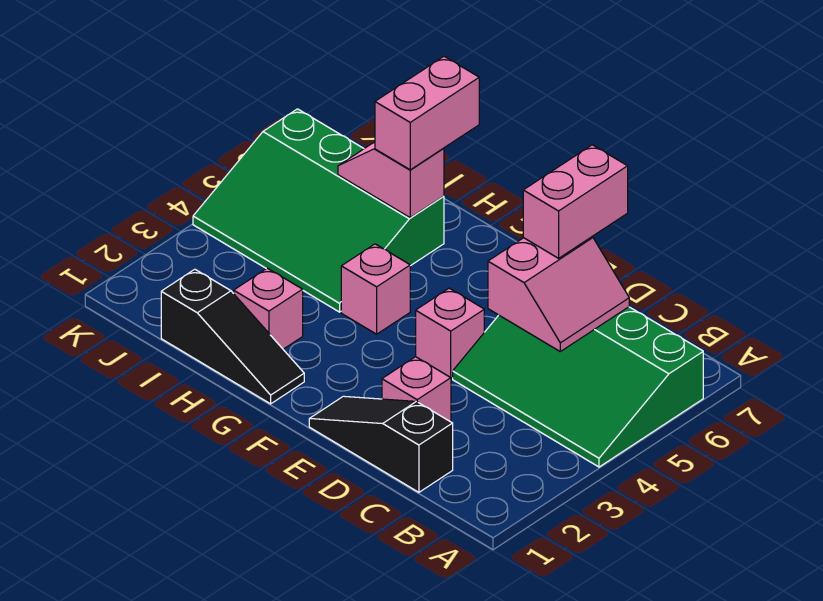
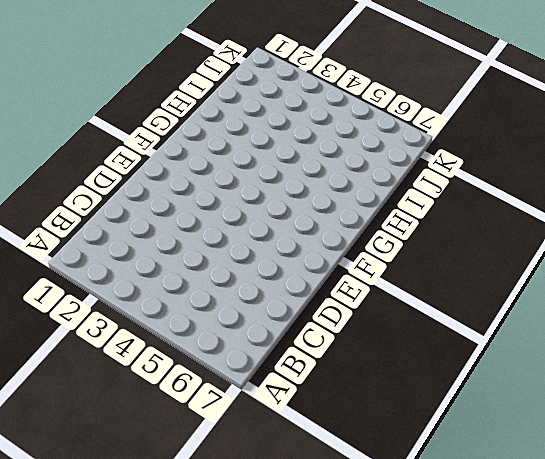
none -> green 3x4 slope [453,307,703,467]
none -> black 1x3 slope [309,396,453,492]
none -> pink 1x1 brick [382,357,451,422]

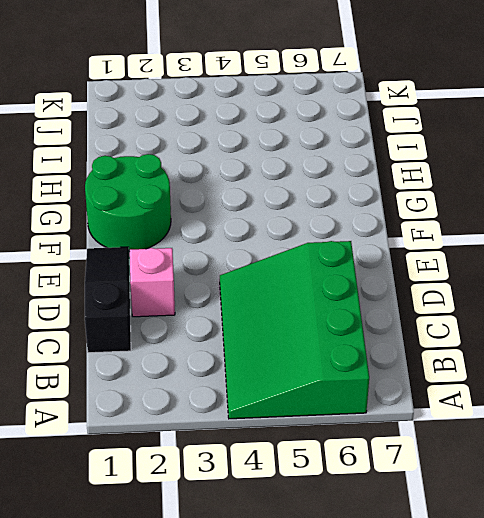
green 2x2 round brick [85,154,171,252] -> black 1x3 slope [161,269,304,404]
none -> pink 1x1 brick [416,288,484,378]
none -> pink 1x1 brick [341,244,410,334]
none -> pink 1x1 brick [234,268,303,349]

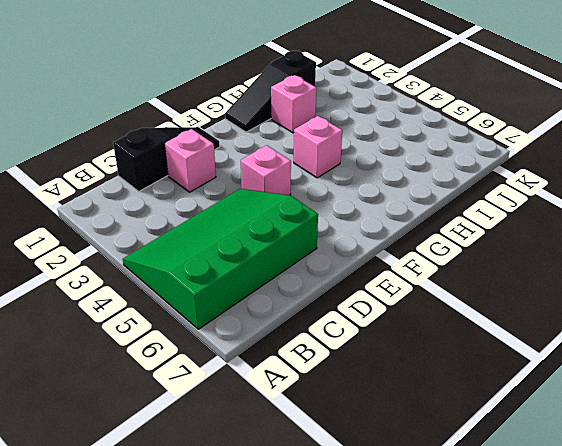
none -> green 3x4 slope [193,109,444,312]
none -> pink 2x2 slope [488,237,629,351]
none -> pink 1x2 slope [338,142,444,218]

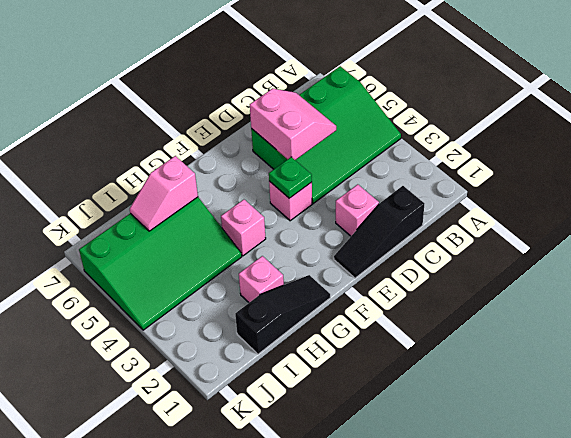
green 1x1 plate [269,157,312,198] -> none
none -> pink 1x2 brick [523,145,628,258]
none -> pink 1x2 brick [375,56,479,170]

